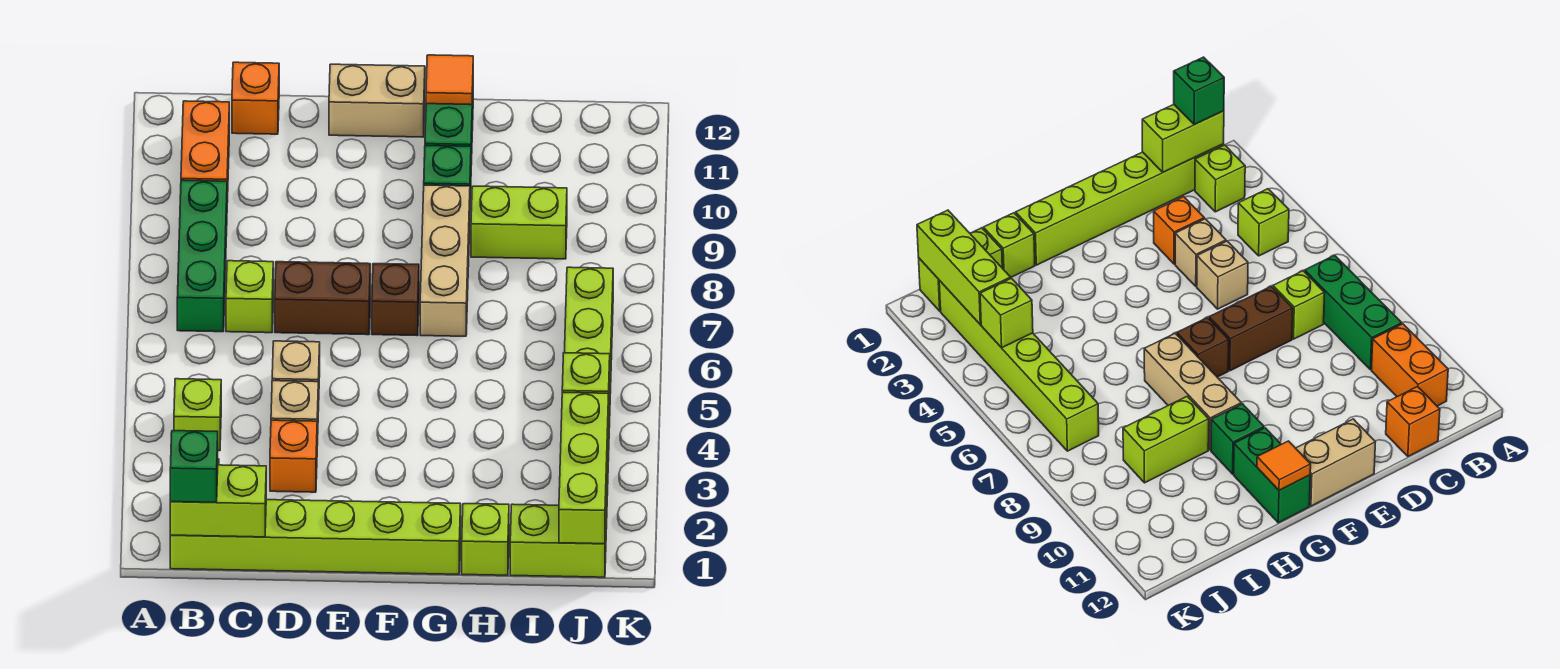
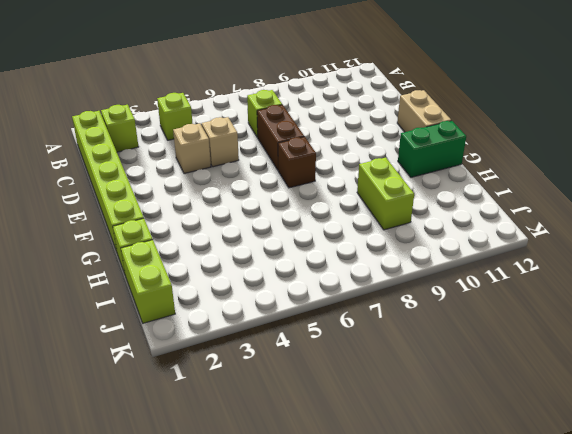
none -> green 1x3 brick [177,180,227,332]
none -> orange 1x2 brick [181,101,229,202]
none -> orange 1x1 brick [232,62,279,134]

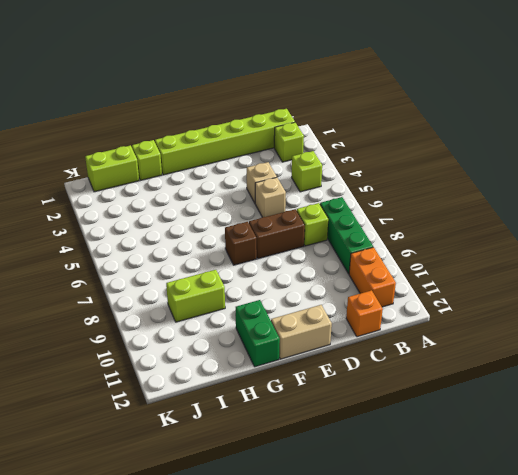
none -> orange 1x1 brick [270,420,317,492]
none -> tan 1x3 brick [420,185,470,336]
none -> green 1x1 brick [424,146,471,199]

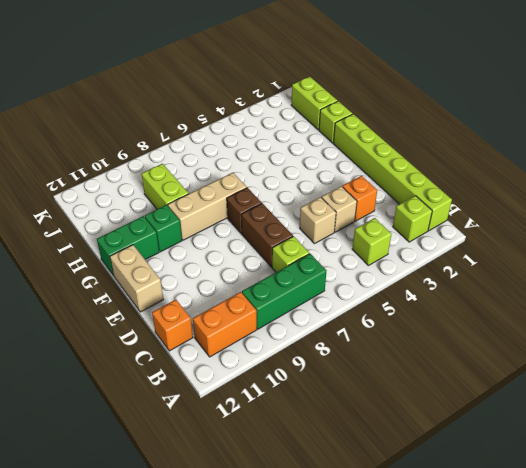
none -> lime 1x6 brick [564,267,613,529]
none -> lime 1x2 brick [170,465,266,537]
none -> orange 1x1 tile [426,55,473,105]

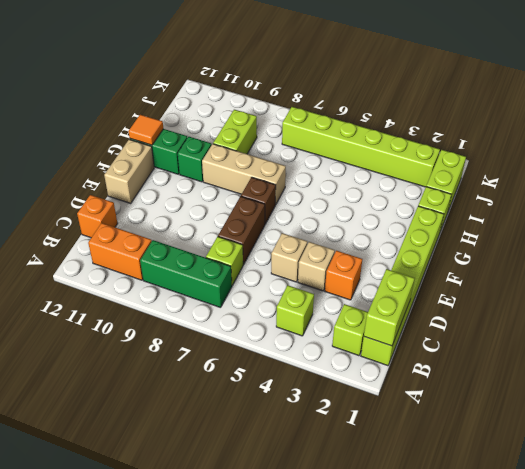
none -> lime 1x3 brick [559,392,609,544]
none -> lime 1x1 brick [562,353,610,394]
none -> green 1x1 brick [170,431,218,502]

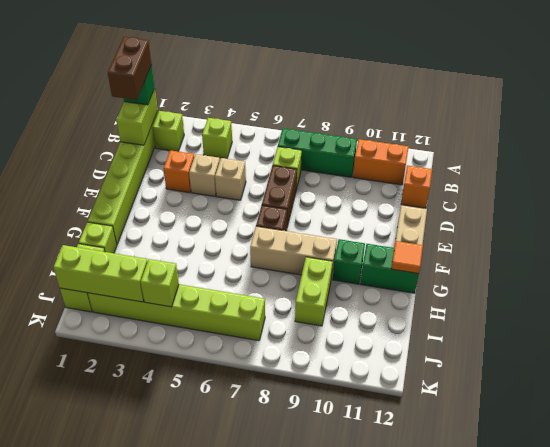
brown 1x2 brick [108,37,152,100] -> none

